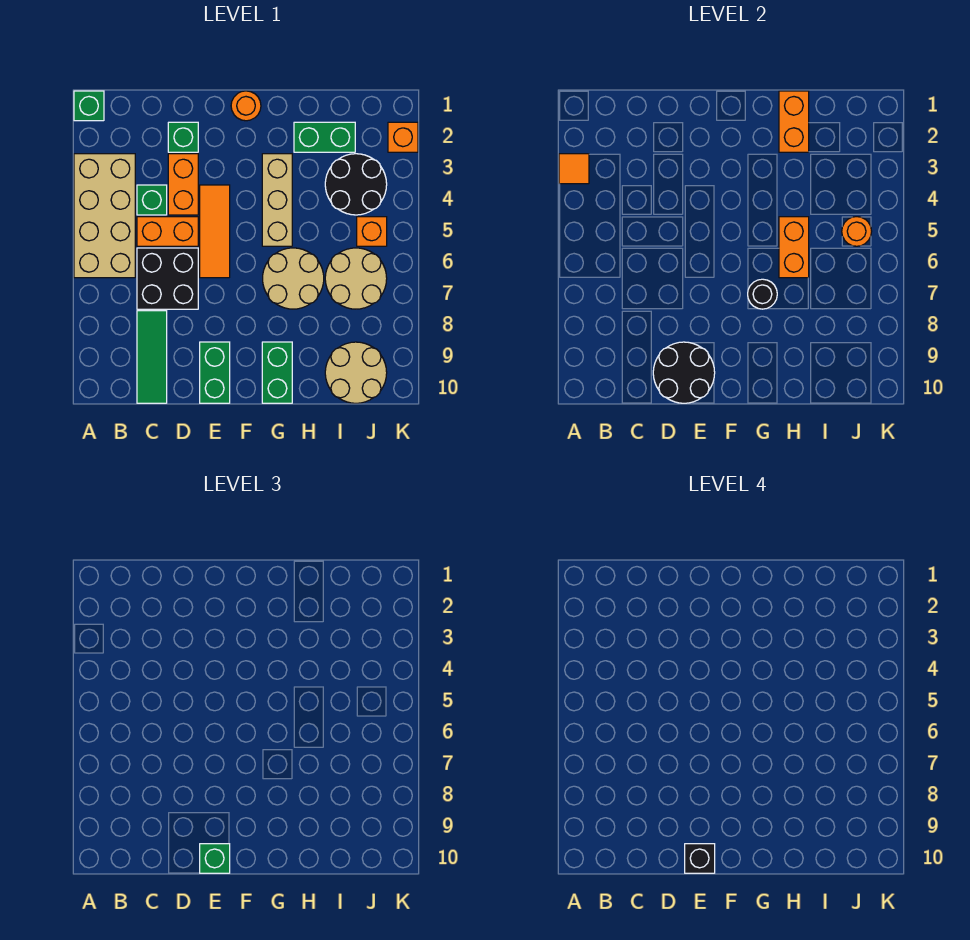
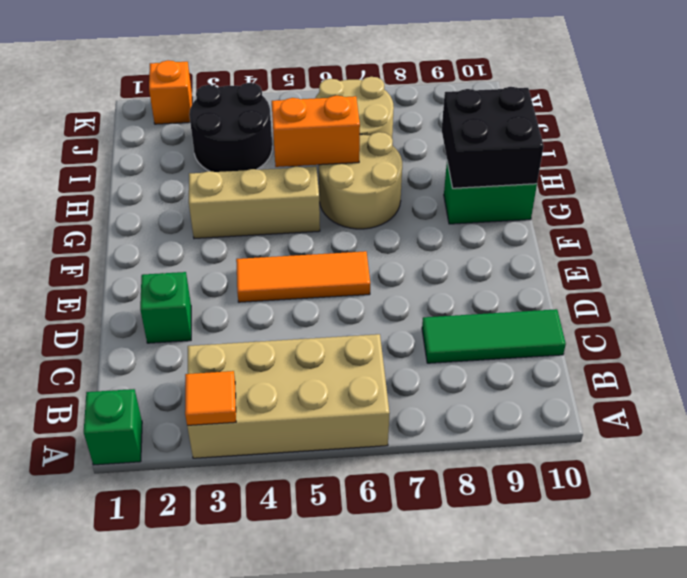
black 2x2 brick [442,87,544,188] -> black 2x2 brick moved to [137,248,198,309]
none -> green 1x1 brick [137,185,167,215]
none -> orange 1x2 brick [137,217,198,246]
none -> orange 1x2 brick [168,154,198,215]

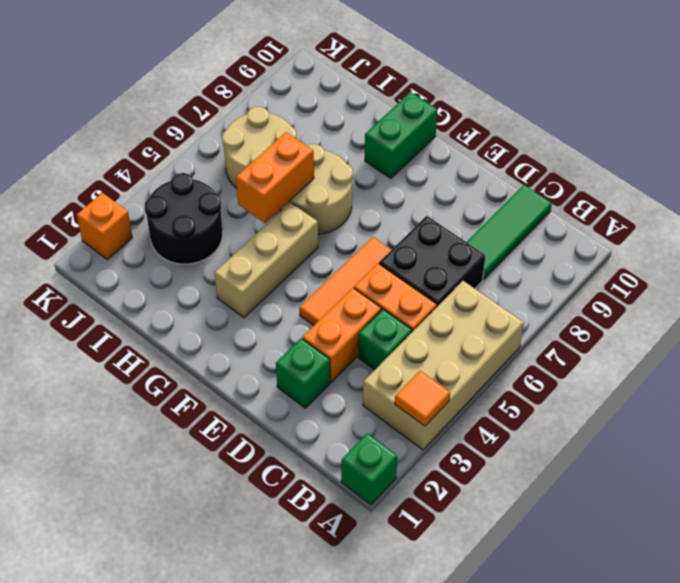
none -> green 1x2 brick [200,342,230,403]
none -> orange 1x1 round brick [231,91,261,121]
none -> green 1x2 brick [294,122,355,152]

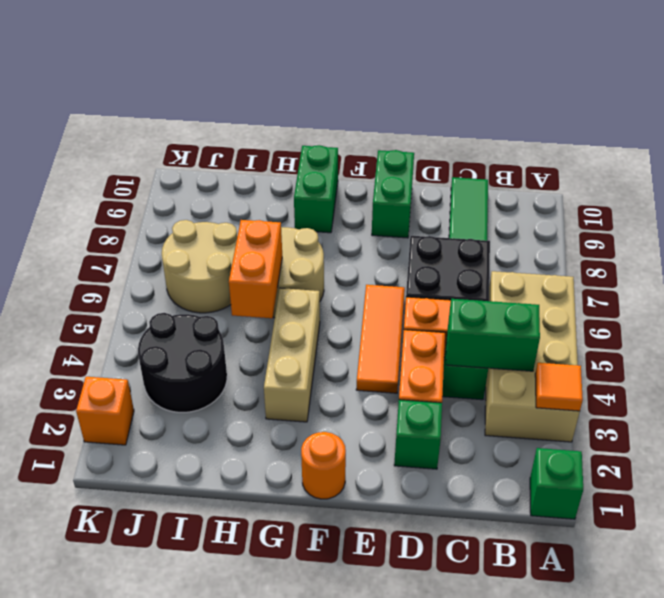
green 1x2 brick [446,299,540,371] -> green 1x2 brick moved to [294,122,355,152]
none -> tan 2x2 round brick [325,342,387,403]
none -> orange 1x1 brick [357,217,387,246]
none -> black 2x2 round brick [653,342,715,403]

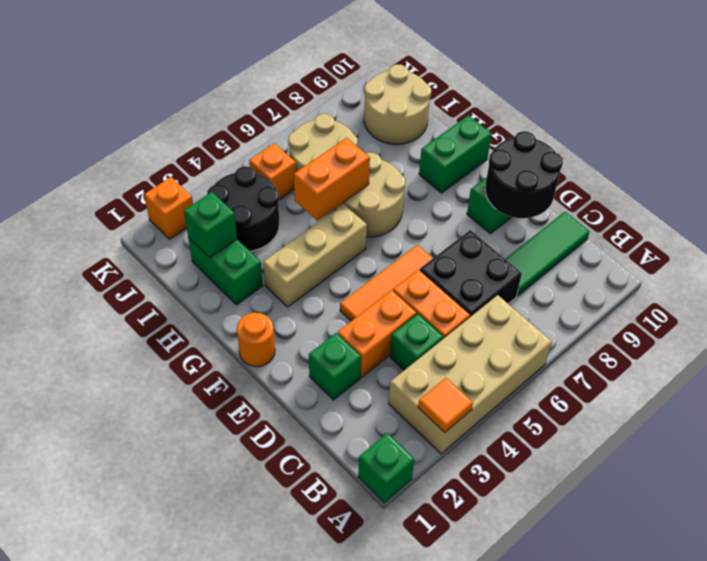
green 1x1 brick [184,192,237,258] -> green 1x1 brick moved to [200,844,230,873]
none -> black 1x1 round brick [748,279,777,309]
none -> orange 1x2 brick [779,91,809,152]
none -> orange 1x1 round brick [842,217,872,246]

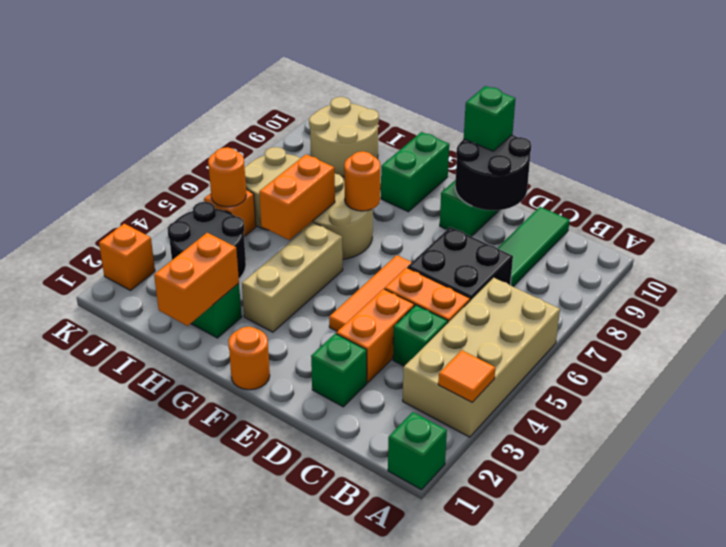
orange 1x1 round brick [344,151,380,211] -> black 1x1 round brick [748,279,777,309]
none -> black 1x1 brick [685,844,715,873]

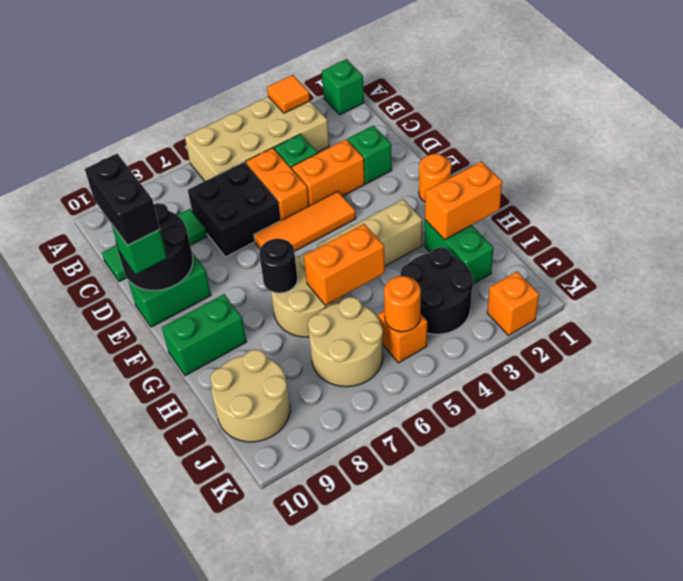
black 1x2 brick [85,154,160,245] -> black 1x1 brick [685,844,715,873]

